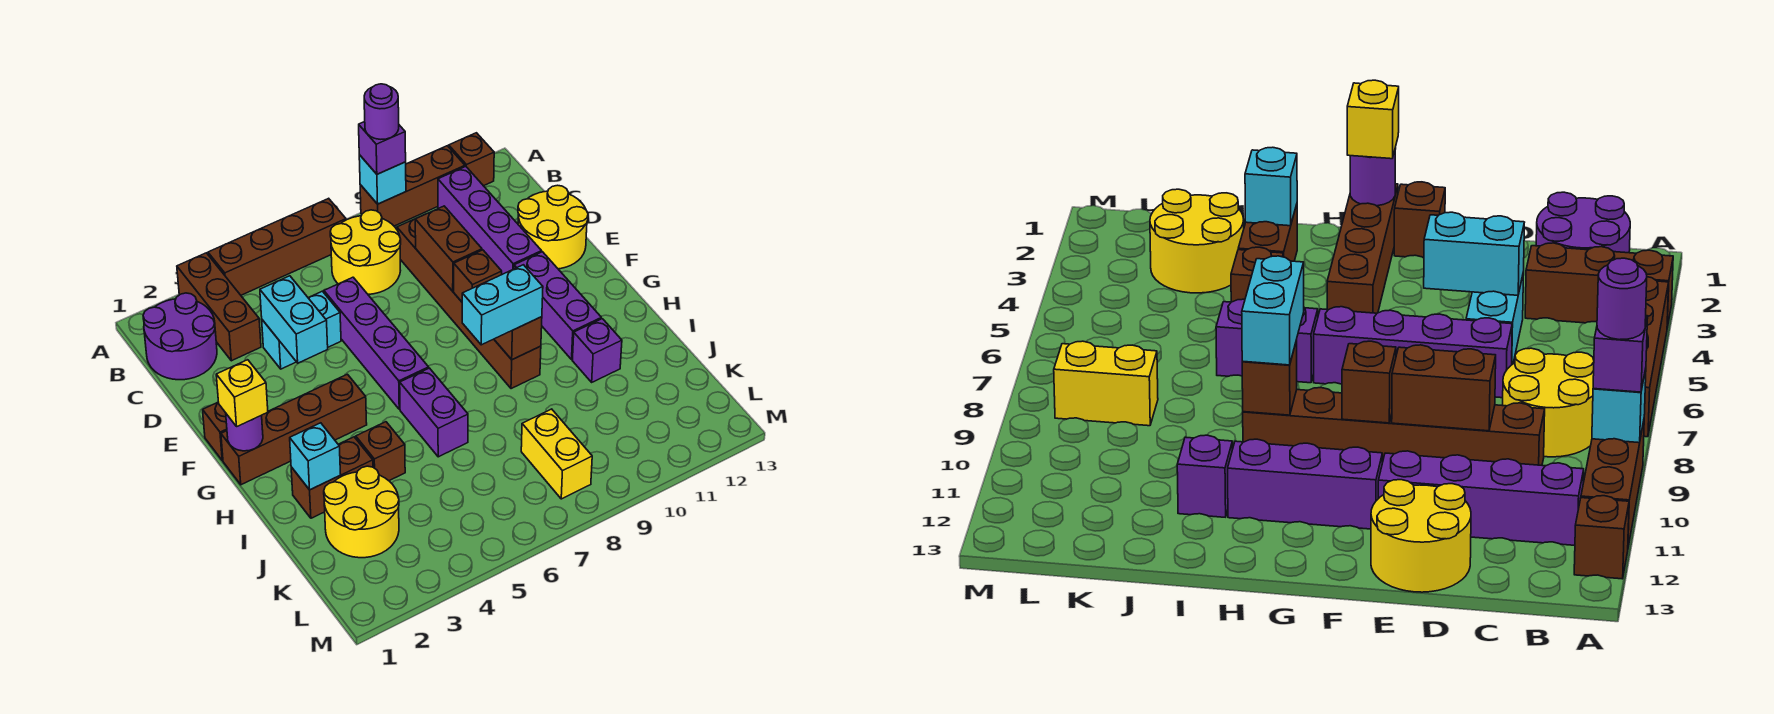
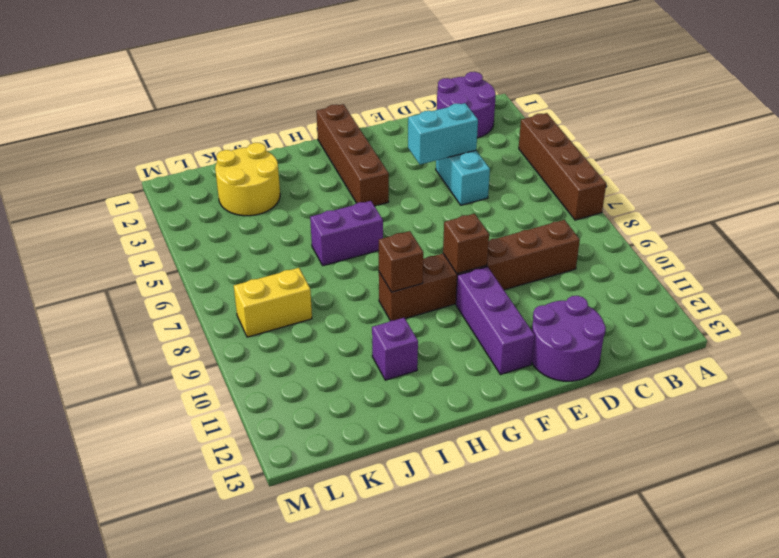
purple 2x2 round brick [532,296,606,381] -> yellow 2x2 round brick [518,185,588,269]
purple 1x3 brick [456,267,535,375] -> purple 1x3 brick turned to [514,252,601,359]
none -> brown 1x3 brick [177,253,261,361]
none -> brown 1x3 brick [360,146,465,226]
none -> brown 1x1 brick [449,133,494,186]
none -> yellow 2x2 round brick [330,210,401,294]

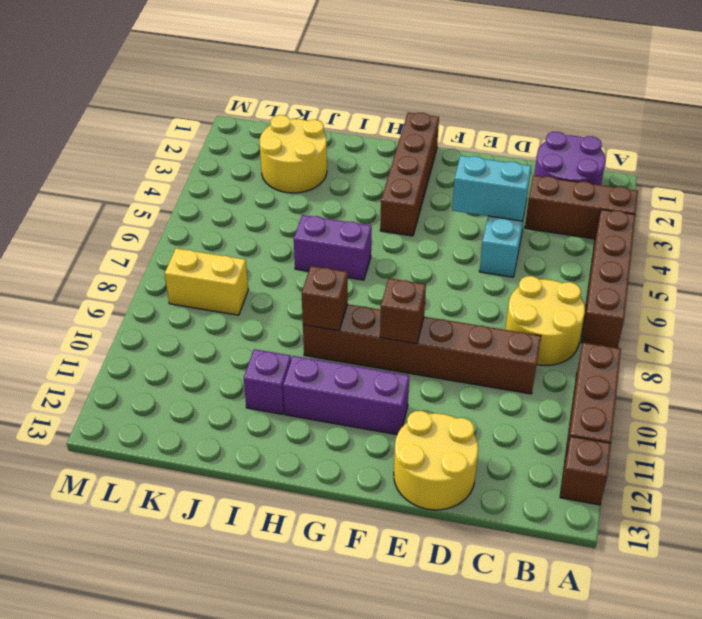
none -> purple 1x4 brick [438,167,542,274]
none -> purple 1x4 brick [324,277,429,409]
none -> brown 1x1 brick [203,402,227,460]
none -> brown 1x2 brick [291,437,373,518]

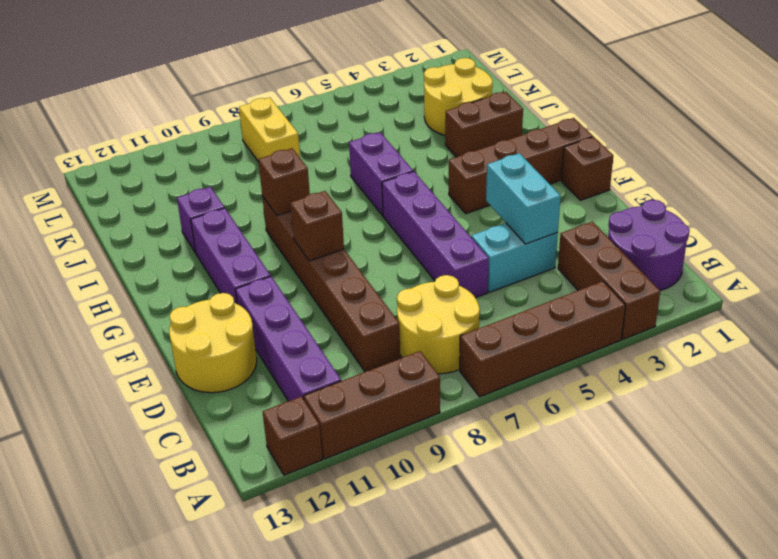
none -> brown 1x1 brick [356,422,405,481]
none -> cyan 1x1 brick [359,155,406,204]
none -> brown 1x2 brick [415,206,482,291]
none -> purple 1x1 round brick [226,414,263,451]

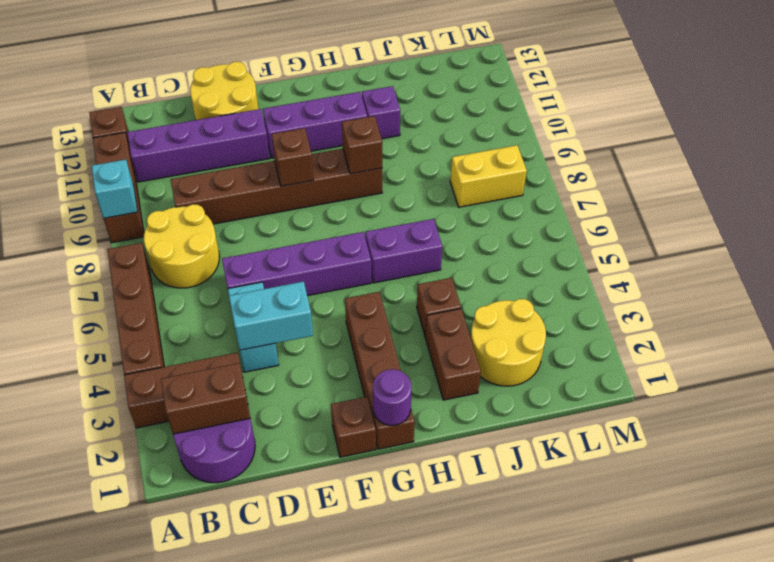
brown 1x2 brick [161,363,250,434] -> brown 1x2 brick moved to [415,206,482,291]
none -> cyan 1x1 brick [290,423,341,490]
none -> purple 1x1 brick [359,122,406,174]
none -> yellow 1x1 brick [216,360,268,426]
none -> cyan 1x2 brick [462,265,543,345]

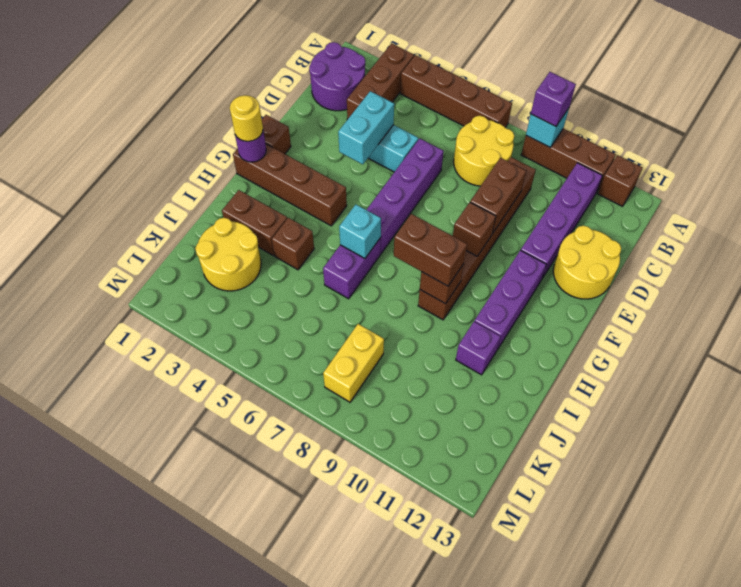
yellow 1x1 round brick [230,95,263,141] -> yellow 1x1 brick [216,360,268,426]
cyan 1x1 brick [339,205,381,258] -> cyan 1x1 brick moved to [290,423,341,490]
brown 1x2 brick [394,214,467,286] -> cyan 1x2 brick [462,265,543,345]
none -> purple 1x1 round brick [364,84,399,139]

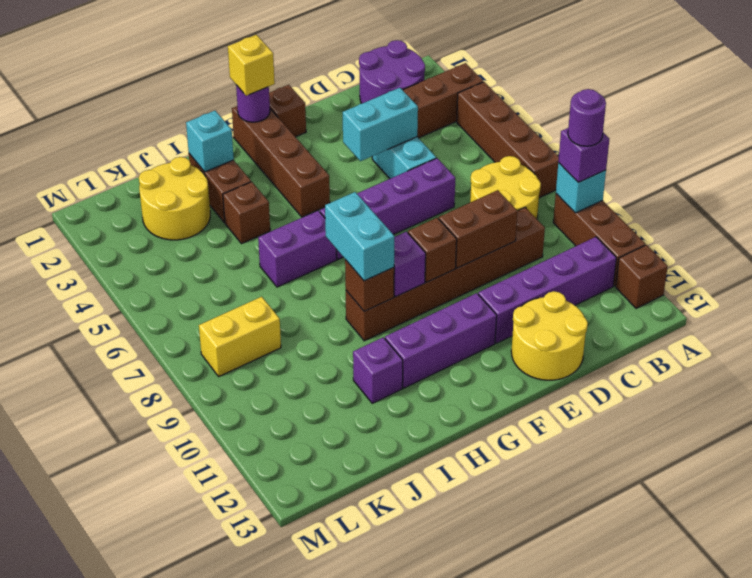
purple 1x1 brick [394,232,426,297] -> none

